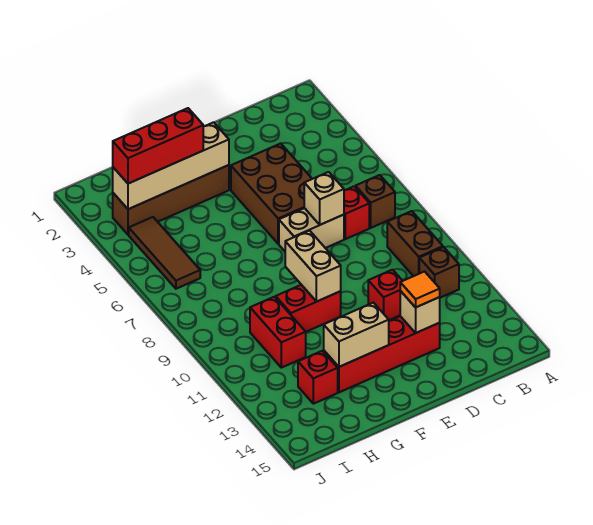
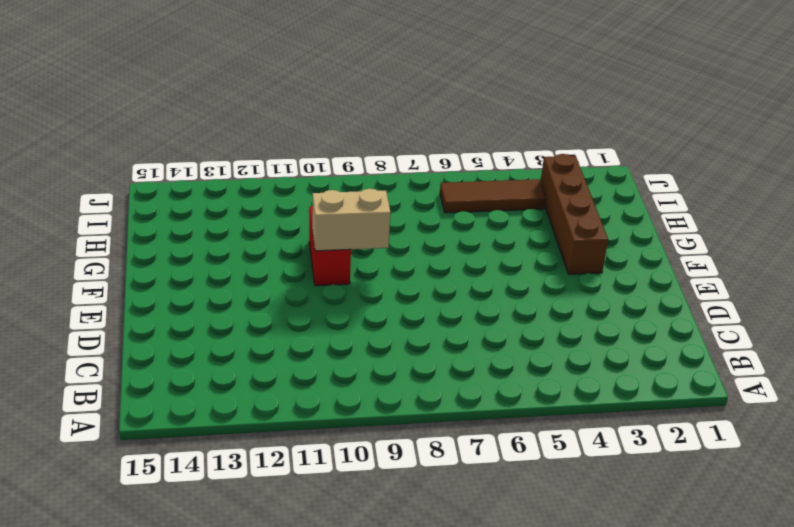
none -> brown 1x1 brick [356,175,395,228]
none -> brown 1x2 brick [387,211,443,276]
none -> brown 1x1 brick [419,247,459,298]

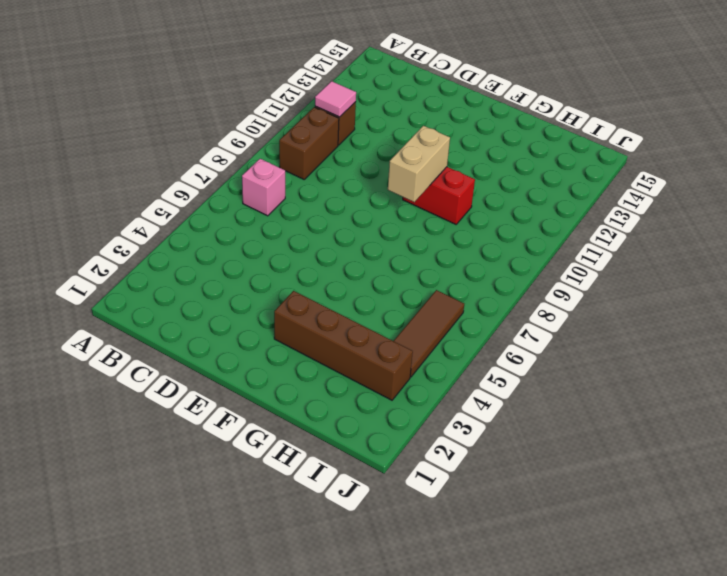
pink 1x1 brick [242,159,285,216] -> brown 1x1 brick [356,175,395,228]
pink 1x1 tile [315,81,356,117] -> none
none -> red 1x1 brick [344,186,369,239]
none -> brown 2x3 brick [231,143,312,244]
none -> tan 1x2 brick [279,208,344,251]

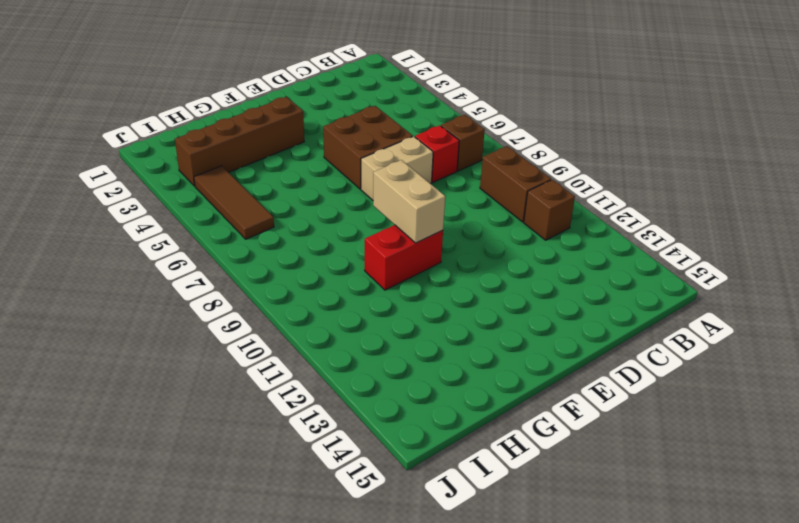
brown 2x2 brick [323,106,413,189] -> brown 2x3 brick [231,143,312,244]
none -> red 1x1 brick [368,270,402,320]
none -> red 1x4 brick [324,316,440,392]
none -> red 1x2 brick [250,297,306,368]

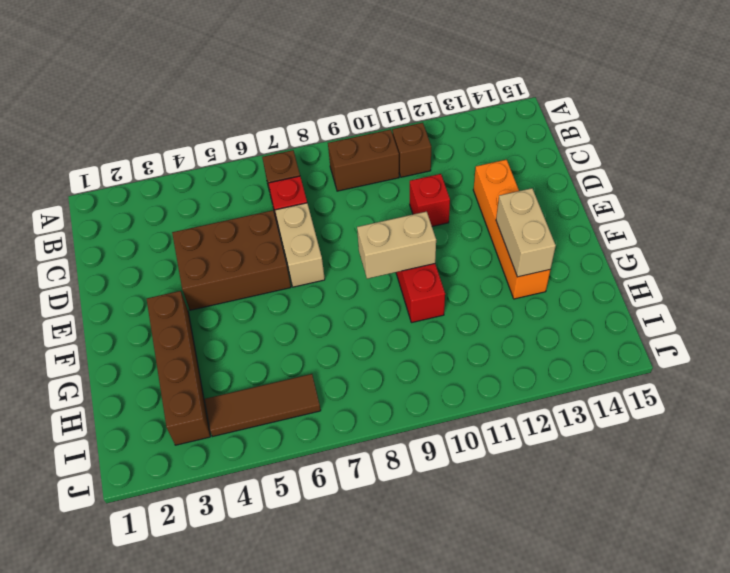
orange 1x4 brick [473,160,550,299] -> red 1x4 brick [324,316,440,392]
none -> red 1x2 brick [250,297,306,368]
none -> red 1x1 brick [298,351,338,404]
none -> tan 1x1 brick [304,172,344,225]

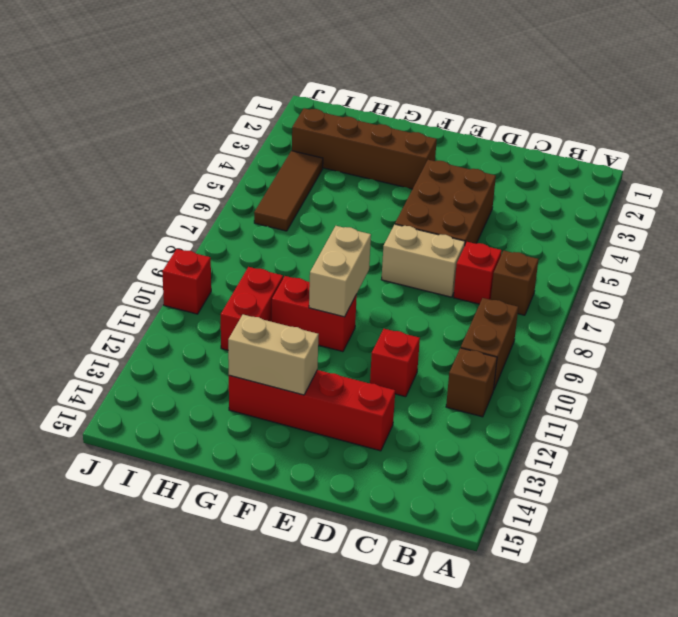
red 1x1 brick [162,249,211,314] -> red 1x1 brick moved to [298,351,338,404]
none -> tan 1x1 brick [304,172,344,225]
none -> tan 1x1 brick [400,291,440,333]
none -> tan 1x4 brick [113,122,229,209]

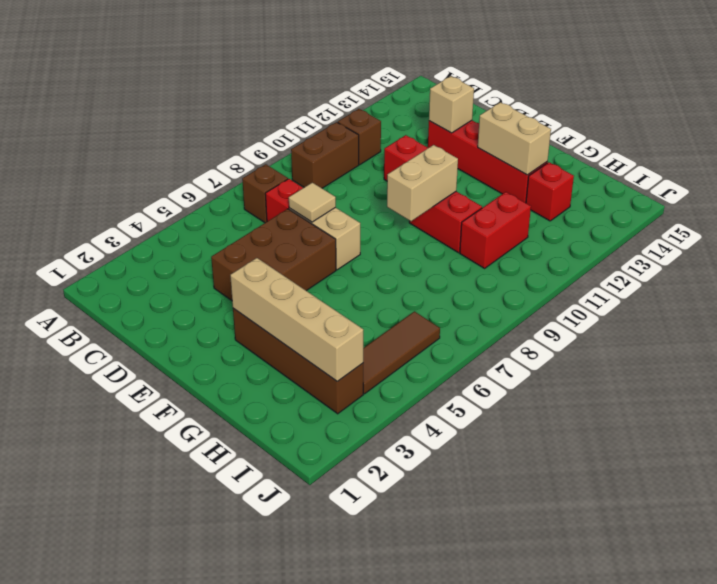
tan 1x1 tile [289,183,336,222] -> tan 1x1 brick [304,172,344,225]
none -> orange 1x1 tile [400,272,440,308]
none -> red 1x3 brick [113,108,203,184]

